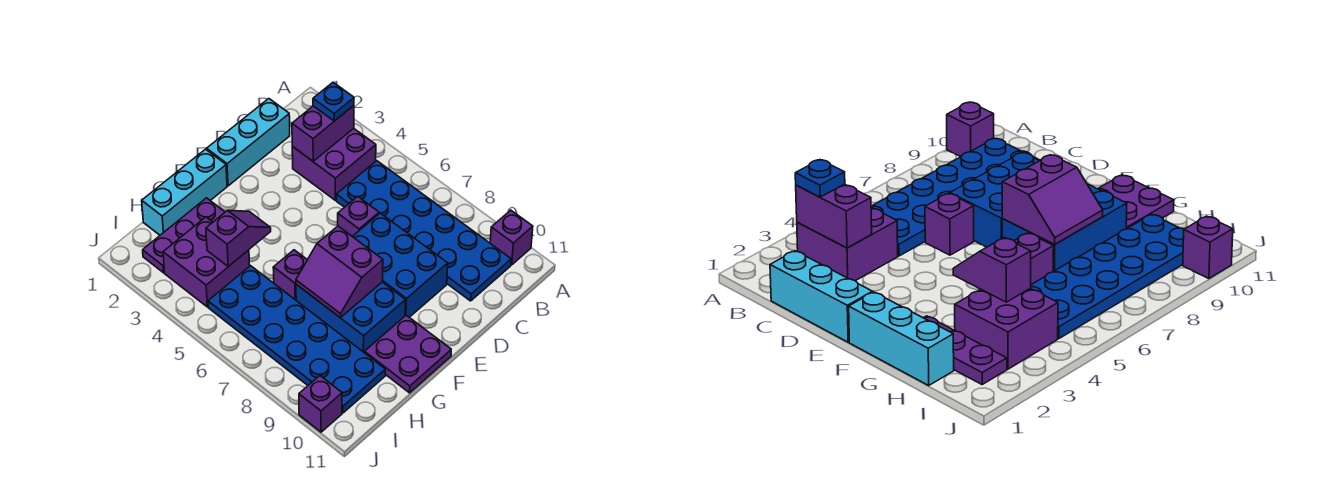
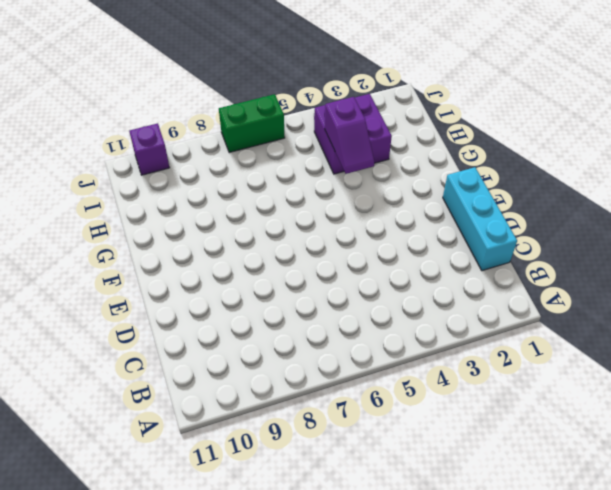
green 1x2 brick [219,94,285,153] -> none
none -> purple 1x1 brick [490,210,533,265]
none -> purple 2x2 brick [292,129,376,200]
none -> blue 2x6 plate [336,161,511,301]

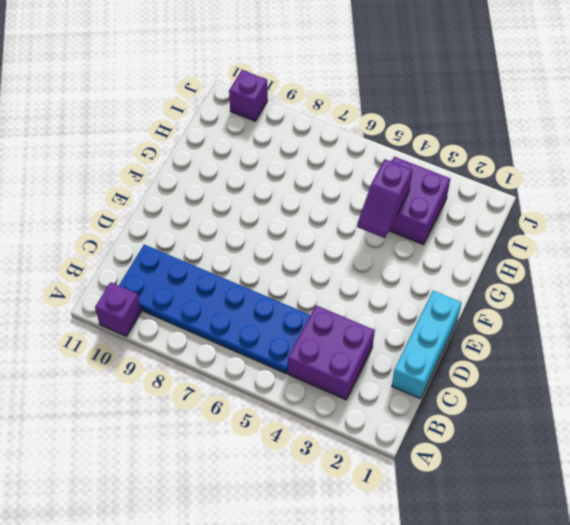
none -> purple 1x1 brick [338,197,379,236]
none -> blue 2x3 brick [352,213,448,317]
none -> cyan 1x3 brick [142,149,227,235]

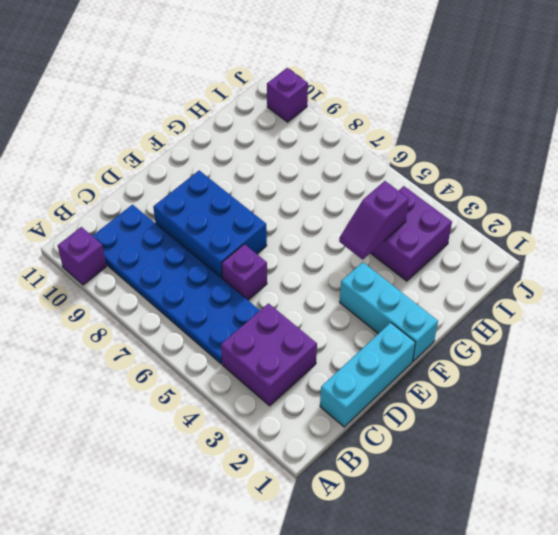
cyan 1x3 brick [340,262,438,361] -> cyan 1x3 brick turned to [142,149,227,235]
none -> blue 2x3 brick [296,282,405,352]
none -> purple 2x2 plate [364,315,451,393]
none -> purple 1x3 plate [143,198,225,273]

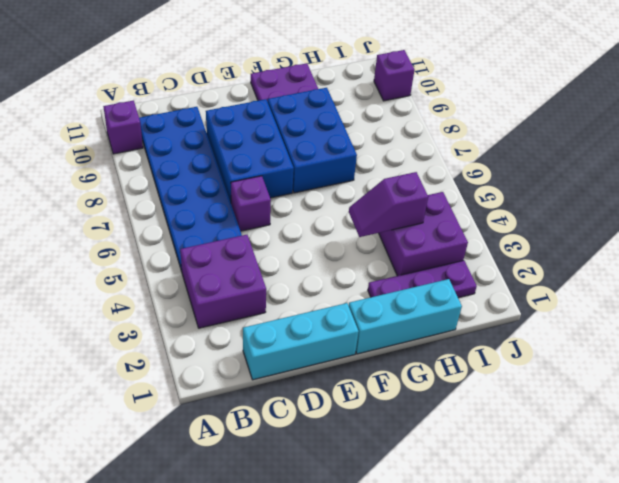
none -> purple 1x1 brick [273,250,307,300]
none -> blue 2x6 plate [208,266,385,413]
none -> purple 1x2 brick [292,106,354,161]

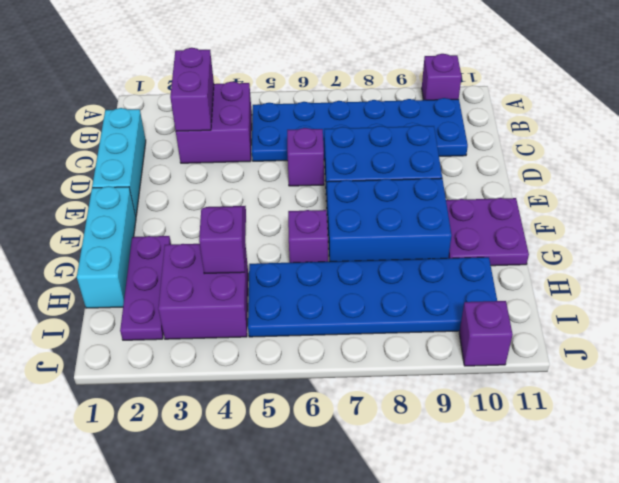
none -> purple 2x2 slope [296,226,383,318]
none -> blue 1x1 plate [313,82,354,121]

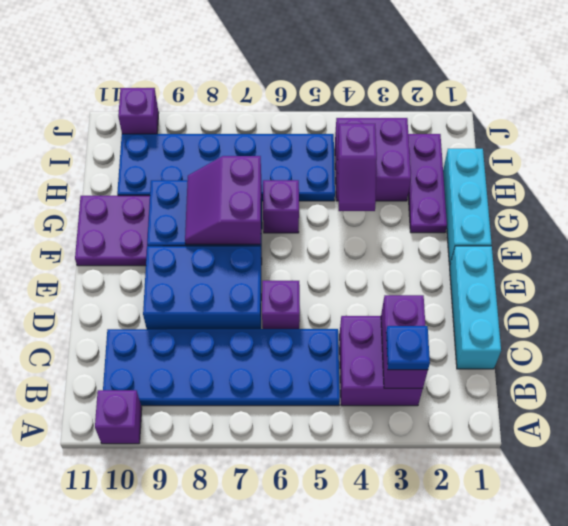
purple 2x2 slope [185,156,261,244] -> purple 2x2 slope turned to [296,226,383,318]

